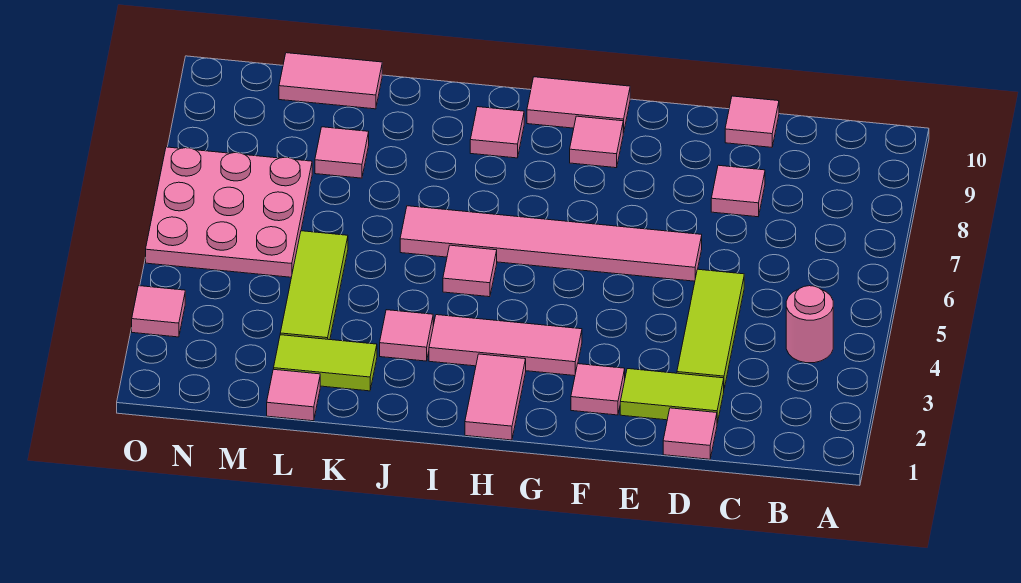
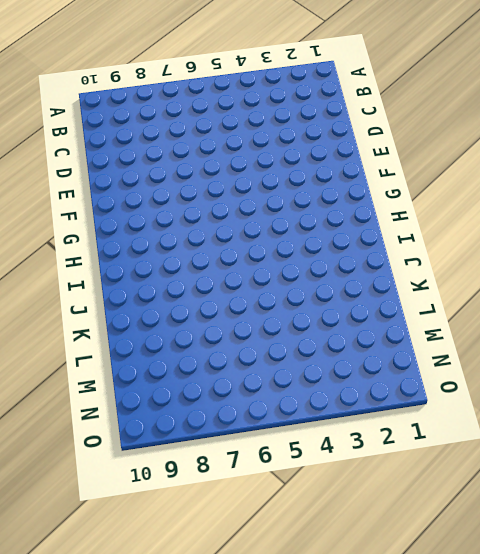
none -> pink 1x1 round brick [786,286,833,363]
none -> pink 1x1 tile [663,408,717,459]
none -> lime 1x2 tile [620,369,724,423]

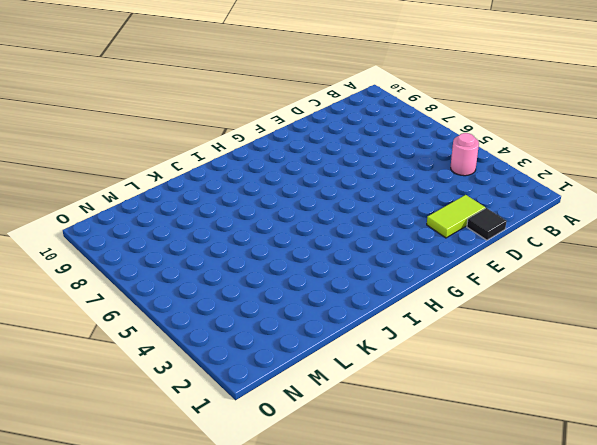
black 1x1 tile [467,208,506,240] -> pink 1x1 tile [663,408,717,459]
none -> lime 1x3 tile [677,269,744,388]
none -> pink 1x1 tile [711,165,765,217]
none -> pink 1x1 tile [725,96,779,147]

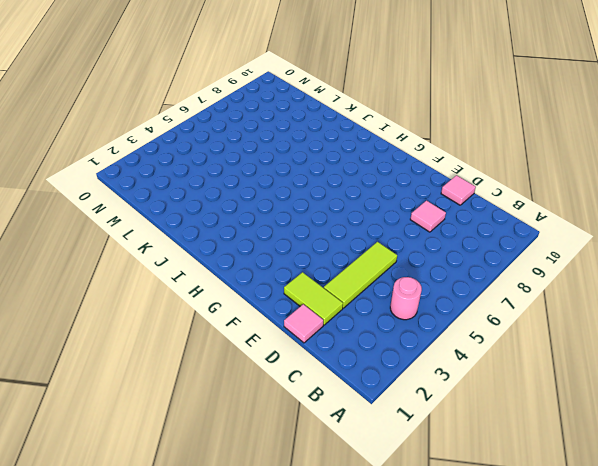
none -> pink 1x6 tile [400,206,702,281]
none -> pink 1x1 tile [571,364,625,415]
none -> pink 1x3 tile [429,315,582,376]

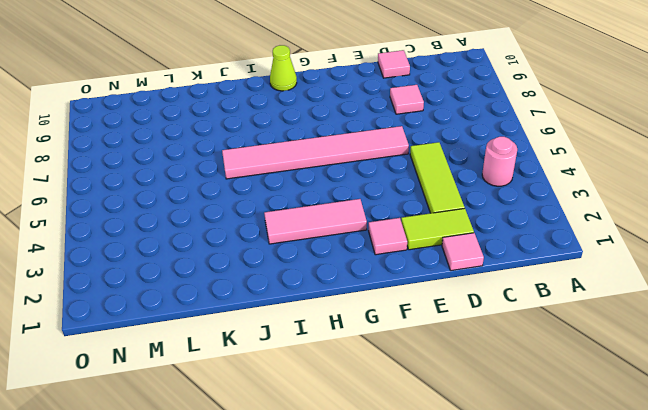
lime 1x1 cone [270,45,297,91] -> pink 1x2 tile [527,77,630,133]
none -> pink 1x1 tile [570,116,623,168]
none -> pink 1x2 tile [465,354,526,440]
none -> pink 1x1 tile [443,245,497,297]

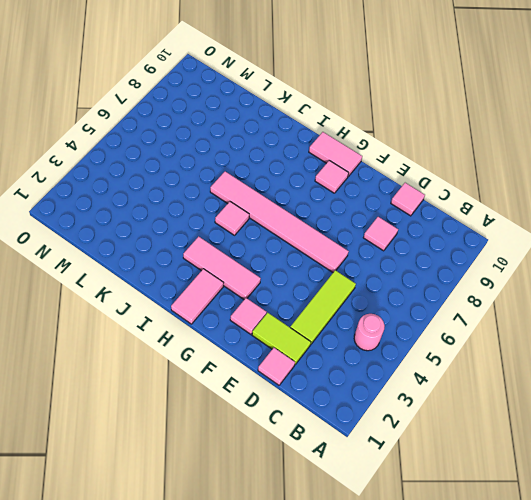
none -> pink 1x1 tile [470,107,524,158]
none -> pink 1x1 tile [380,310,433,361]
none -> lime 1x2 tile [274,335,377,391]

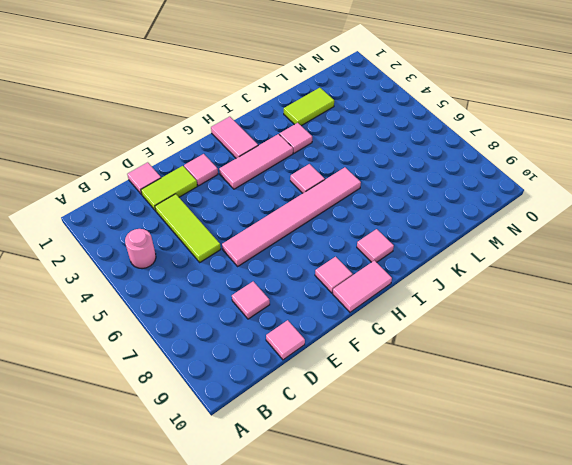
none -> pink 1x1 tile [267,369,320,421]
none -> lime 1x3 tile [280,231,348,340]
none -> pink 1x1 tile [315,127,369,178]

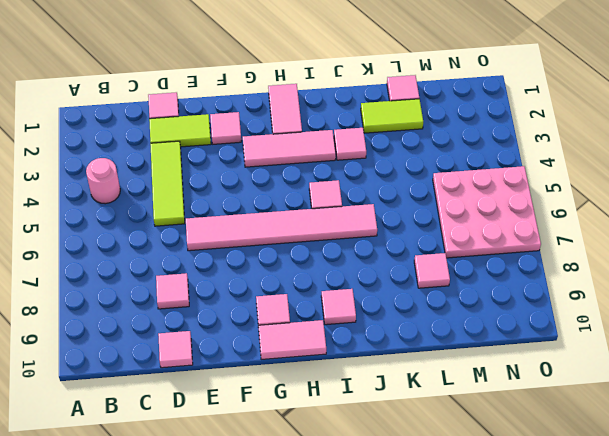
none -> lime 1x3 tile [280,231,348,340]
none -> pink 1x2 tile [279,53,382,109]
none -> pink 1x1 tile [132,286,185,337]

